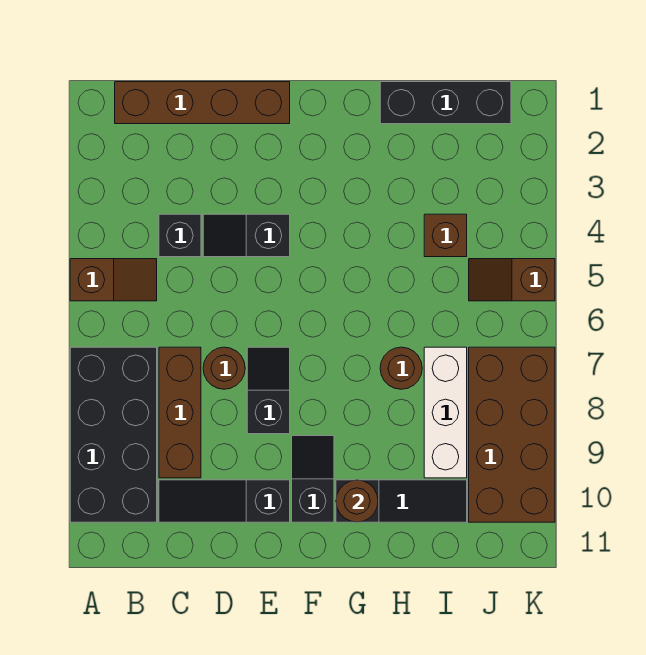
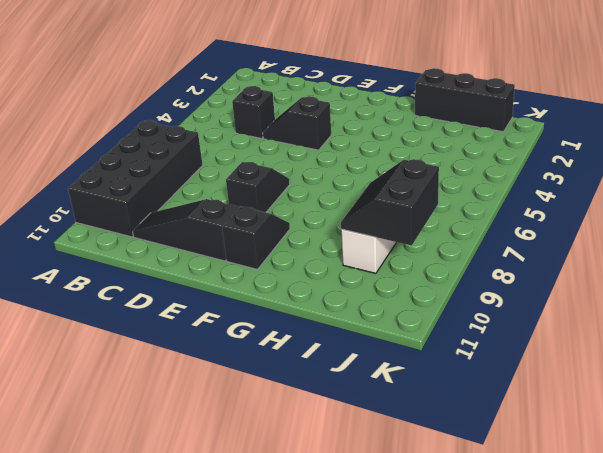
black 2x2 slope [341,159,439,246] -> none
none -> brown 1x2 slope [70,259,157,301]
none -> brown 1x4 brick [115,82,290,124]
none -> brown 1x3 brick [159,347,201,478]

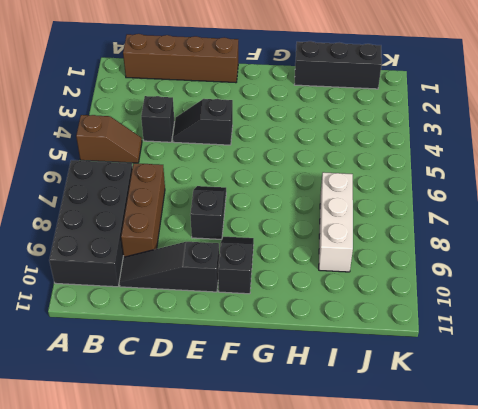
none -> brown 1x1 round brick [203,347,245,389]
none -> black 1x3 slope [336,480,467,522]
none -> brown 1x1 round brick [380,347,422,389]

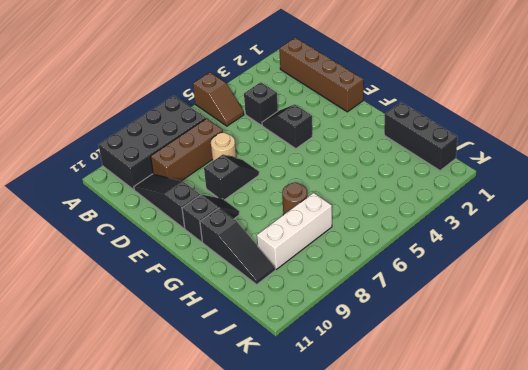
tan 1x1 round brick [211,133,236,161] -> brown 1x1 round brick [203,347,245,389]
none -> brown 1x1 brick [424,214,467,257]
none -> brown 1x2 slope [469,259,555,301]
none -> brown 2x4 brick [469,347,555,522]

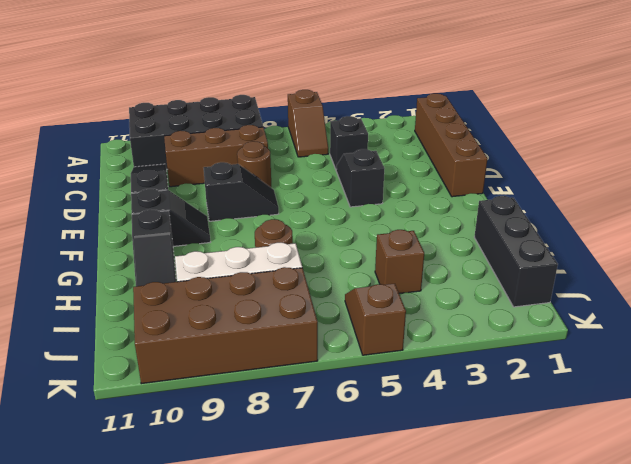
none -> brown 1x1 round brick [336,480,378,522]

